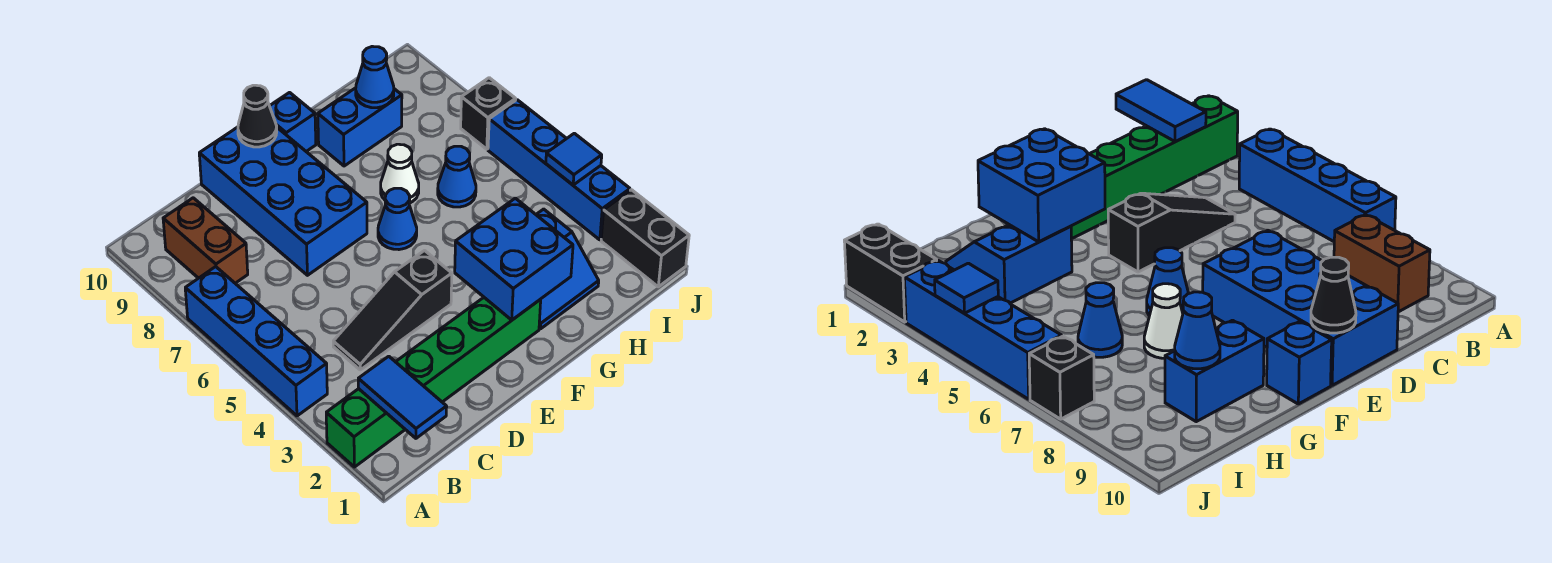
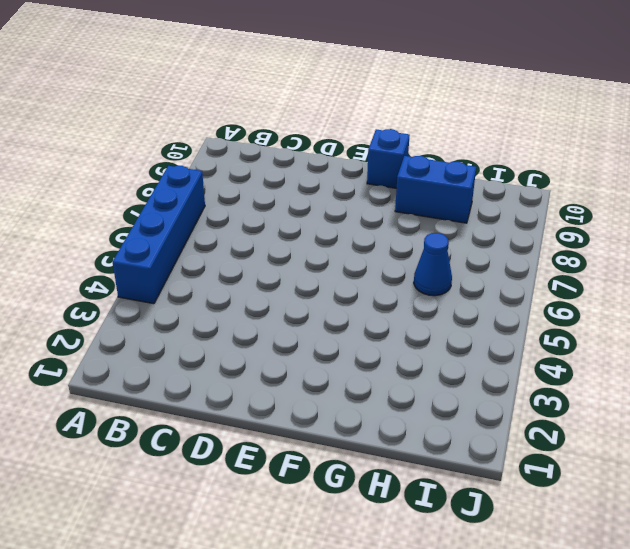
none -> green 1x6 brick [326,298,541,467]
none -> brown 1x2 brick [163,198,248,283]
none -> black 1x3 slope [333,251,452,370]

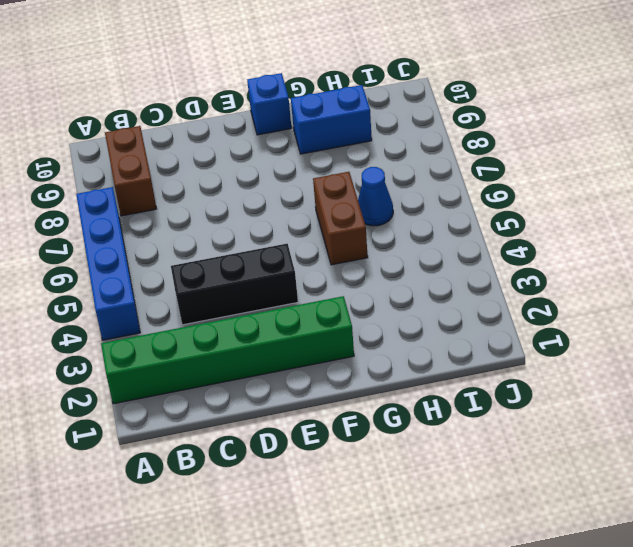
black 1x3 brick [171,244,298,325] -> black 1x3 slope [333,251,452,370]
brown 1x2 brick [313,172,368,265] -> none
none -> blue 2x4 brick [199,127,367,275]
none -> blue 1x1 cone [378,188,417,250]
none -> blue 2x2 slope [536,209,599,329]

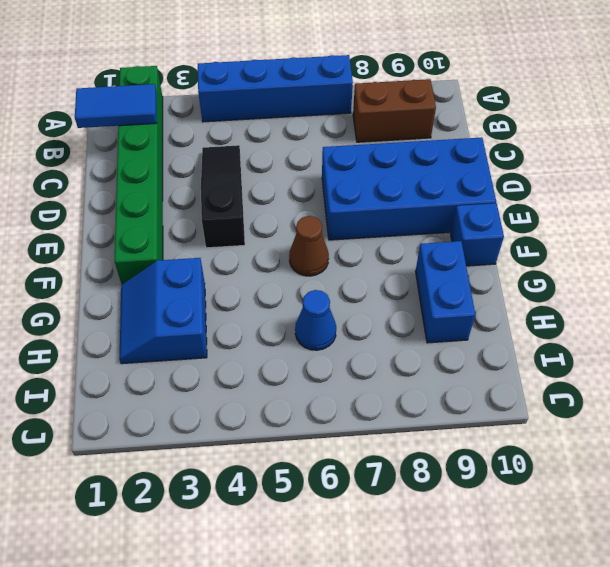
brown 1x1 cone [289,216,329,276] -> blue 1x1 cone [378,188,417,250]
none -> white 1x1 cone [381,144,419,203]
none -> black 1x2 brick [601,190,689,287]
none -> blue 1x4 brick [488,100,630,240]

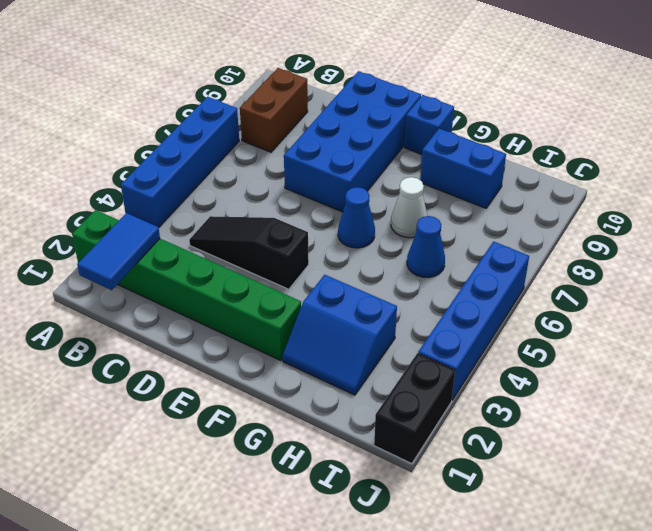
none -> black 1x1 brick [461,78,516,149]
none -> black 1x1 cone [238,85,277,147]
none -> blue 2x2 brick [455,198,573,320]

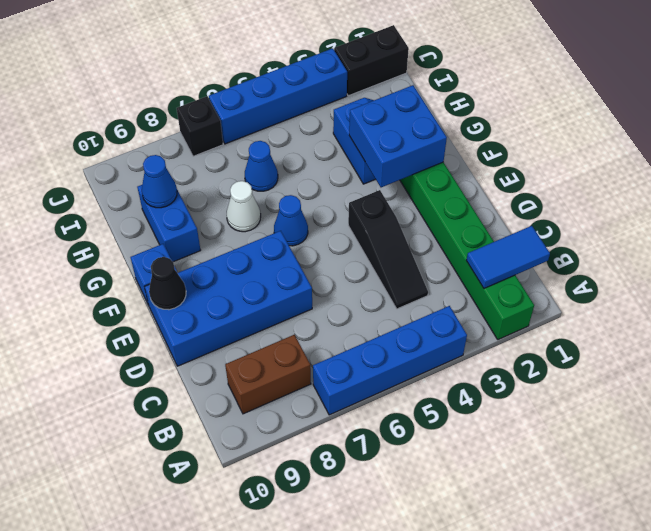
none -> blue 1x1 tile [546,133,602,185]

